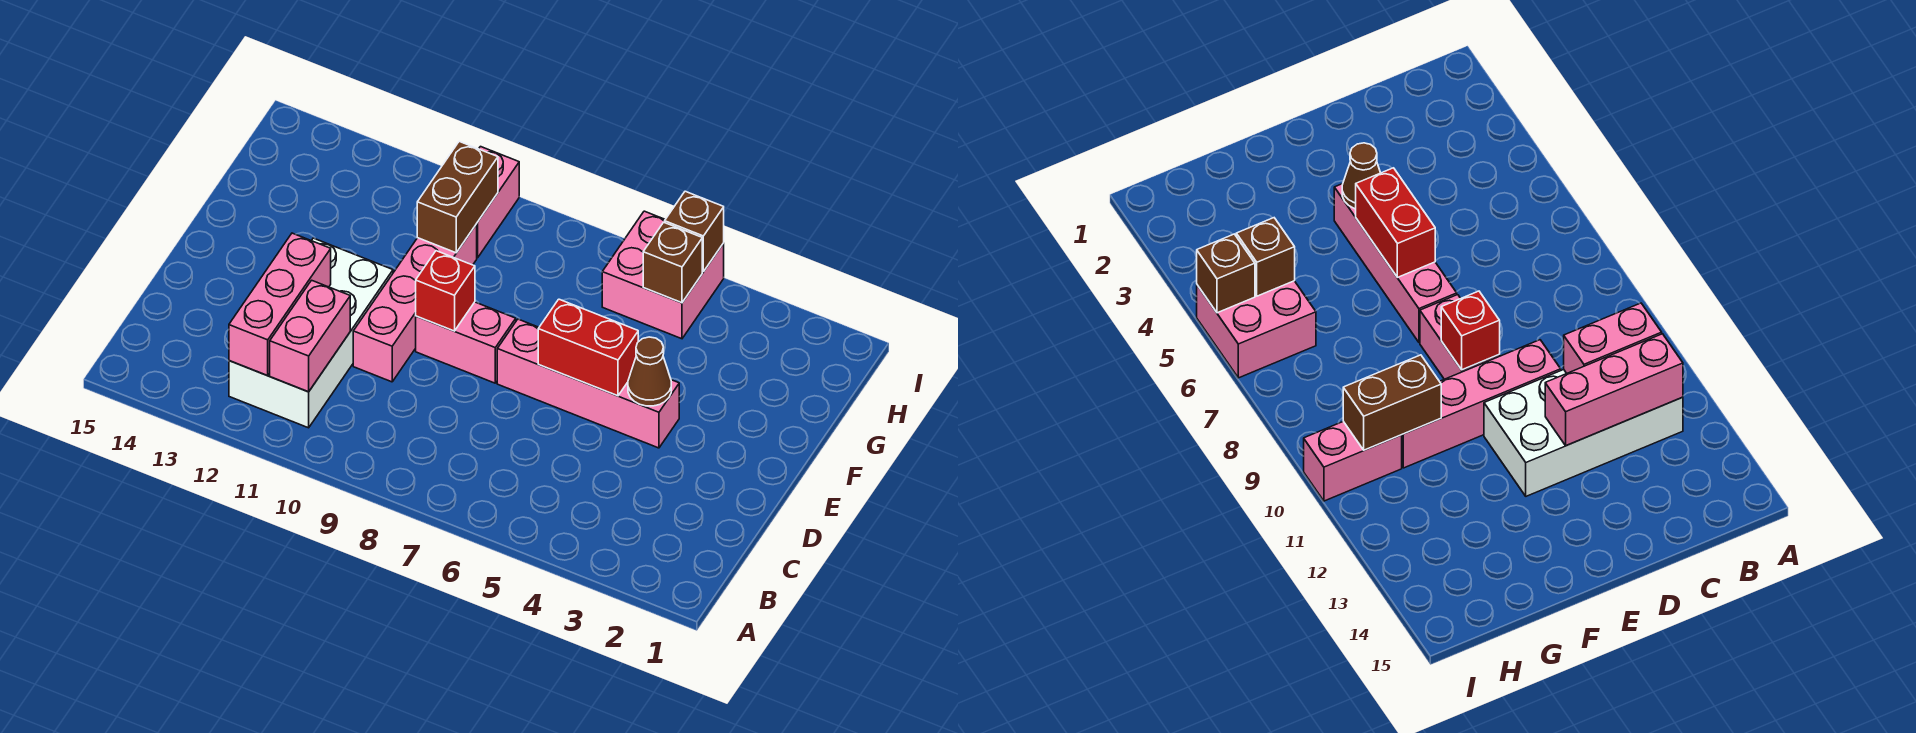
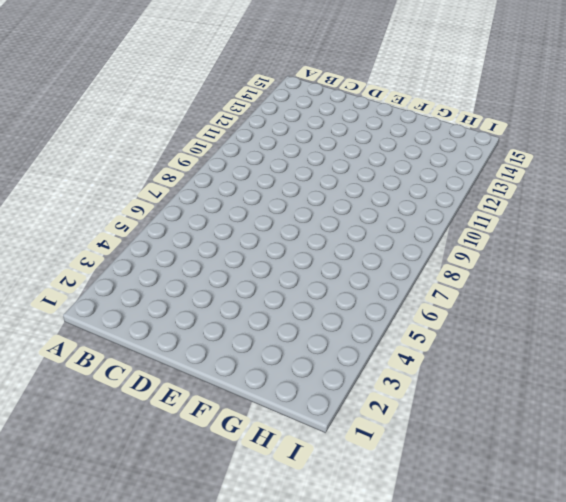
none -> white 2x4 brick [229,238,393,428]
none -> pink 1x4 brick [353,224,477,382]
none -> pink 1x4 brick [497,319,679,448]

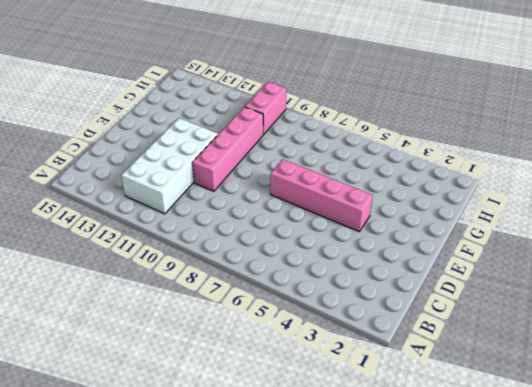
none -> pink 1x2 brick [416,302,516,383]
none -> pink 2x2 brick [602,211,724,339]
none -> pink 1x2 brick [270,280,350,392]

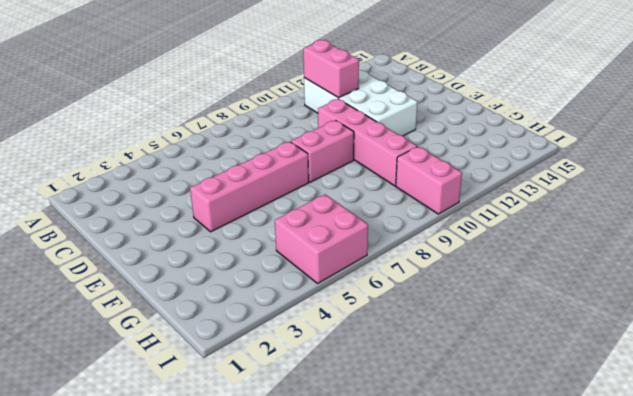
none -> pink 1x3 brick [229,233,331,376]
none -> brown 1x1 cone [628,337,671,406]
none -> red 1x2 brick [538,299,638,396]

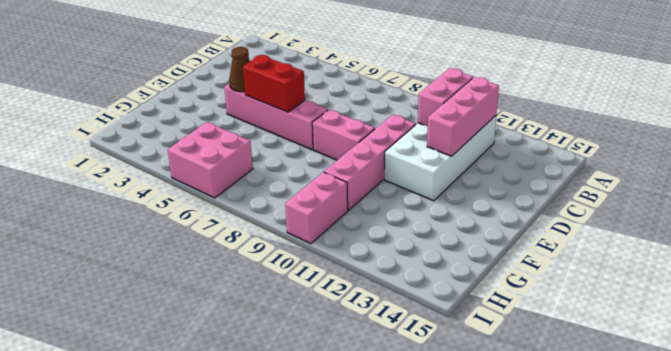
none -> red 1x1 brick [416,251,475,331]
none -> brown 1x2 brick [417,141,498,253]
none -> brown 1x1 brick [643,222,702,303]

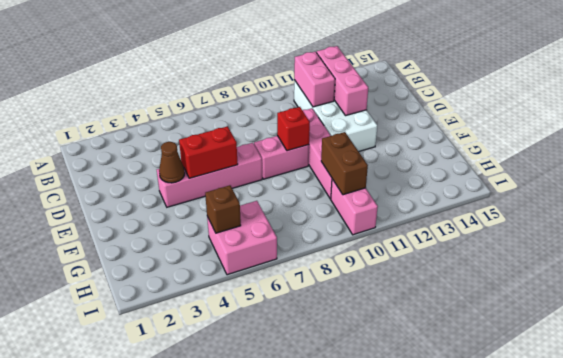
none -> brown 1x1 brick [665,191,724,272]

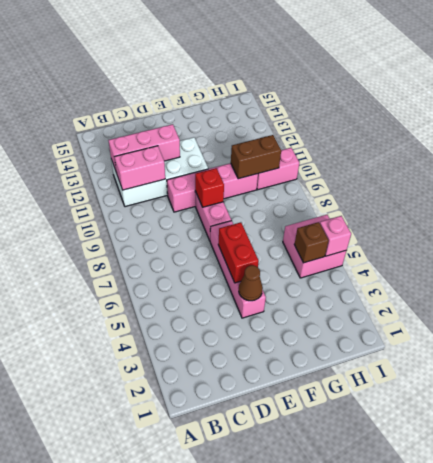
pink 1x1 brick [320,216,351,256] -> brown 1x1 brick [665,191,724,272]

